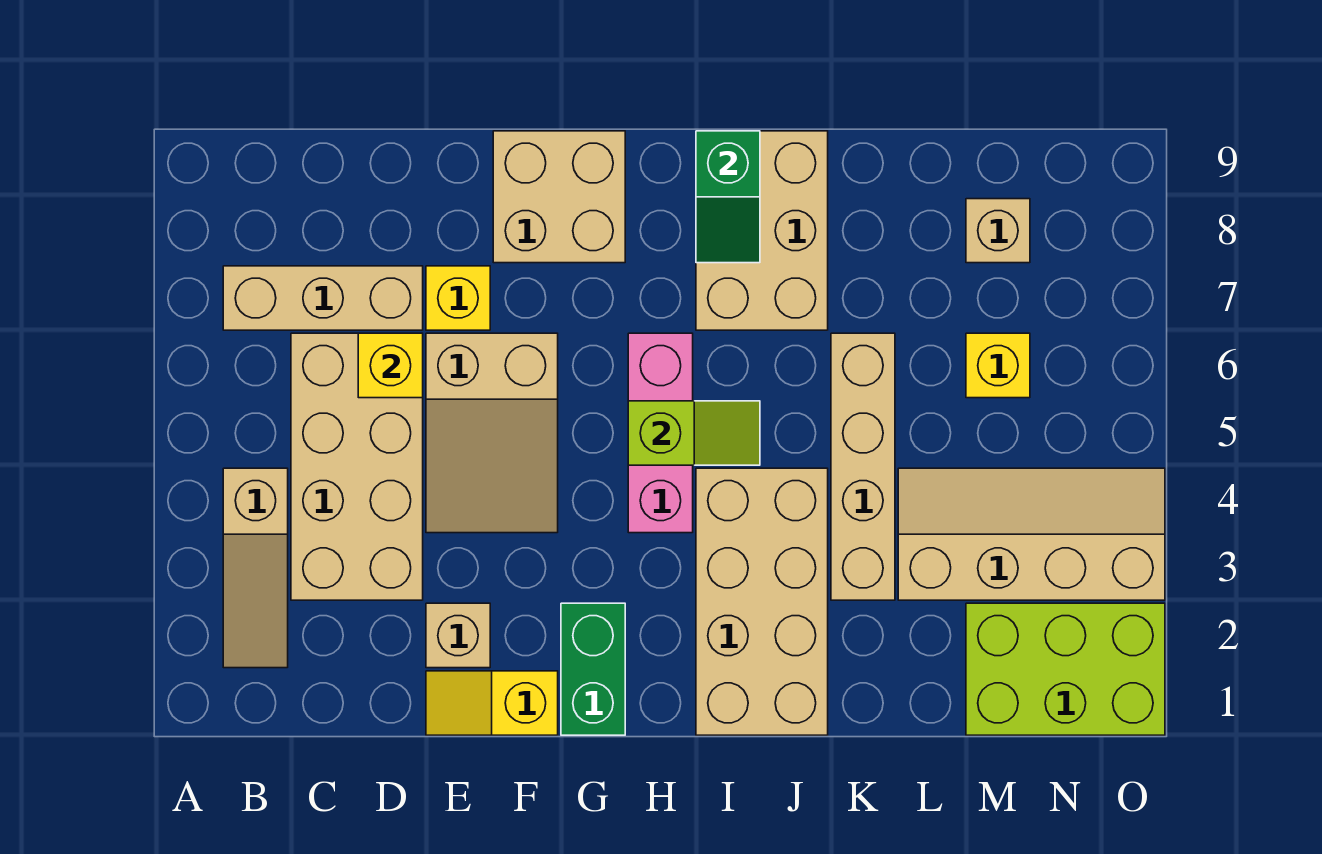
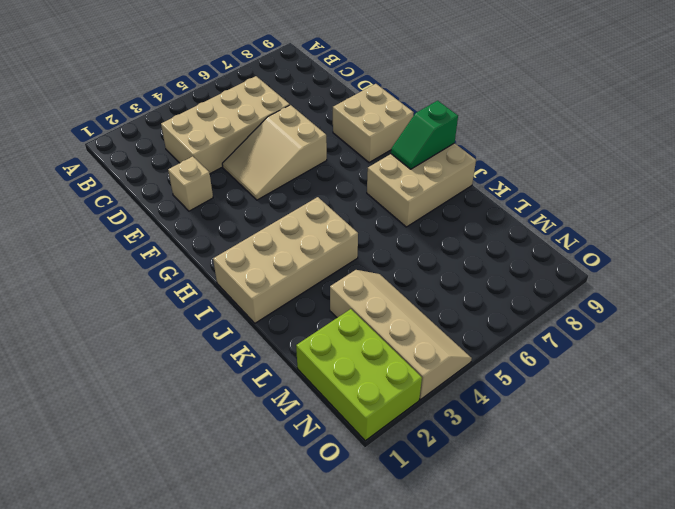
none -> tan 1x3 slope [223,468,288,668]
none -> tan 1x3 brick [223,266,423,330]
none -> yellow 1x2 slope [426,671,558,735]

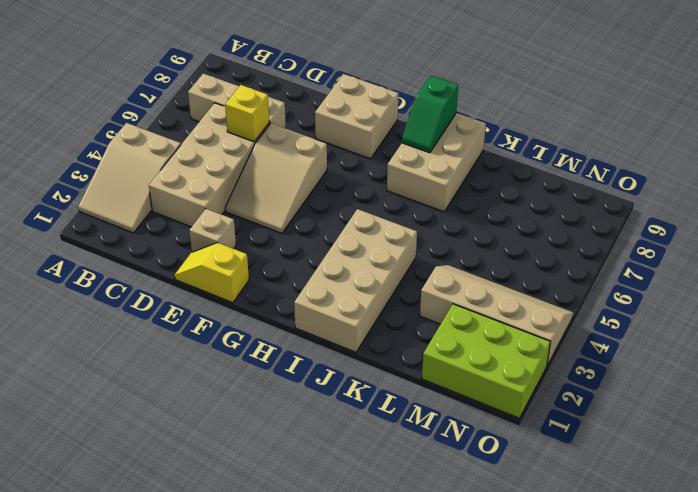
tan 2x3 slope [78,123,181,233] -> tan 1x3 slope [223,468,288,668]
none -> yellow 1x1 brick [426,266,490,330]
none -> green 1x2 brick [561,603,625,735]
none -> pink 1x3 brick [628,333,693,533]

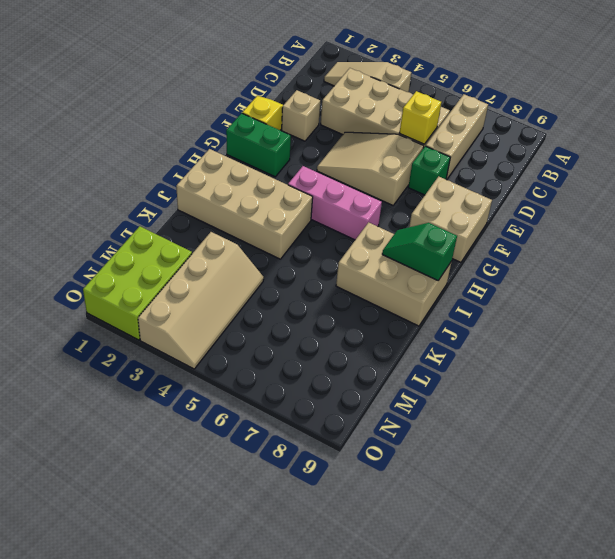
green 1x1 brick [408,146,450,195] -> yellow 1x1 brick [426,266,490,330]
none -> tan 1x4 brick [831,333,895,600]
none -> yellow 1x1 brick [966,333,1030,398]
none -> tan 1x1 brick [966,199,1030,263]

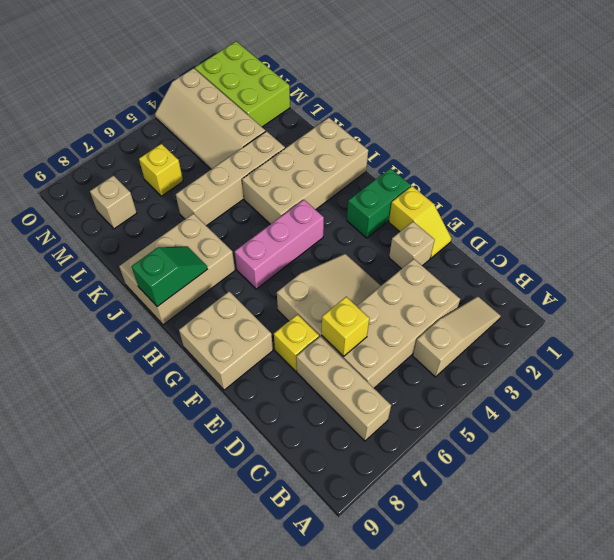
none -> lime 1x2 slope [628,401,760,465]

